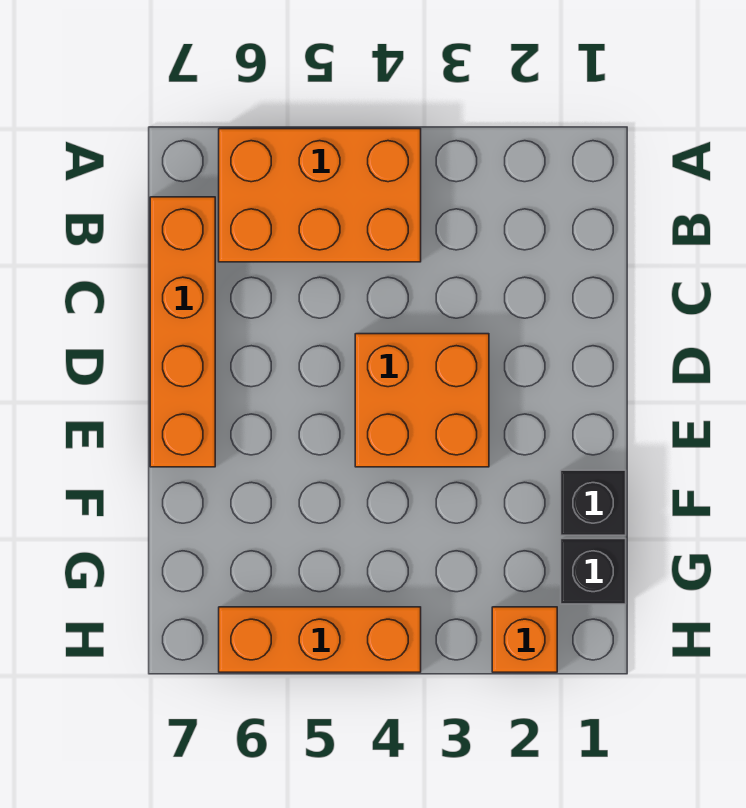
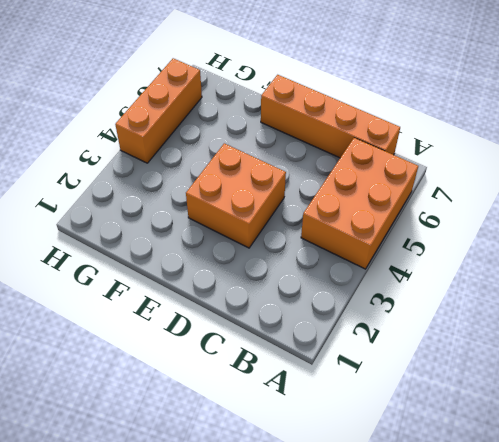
none -> black 1x1 brick [561,470,626,535]
none -> black 1x1 brick [561,539,626,604]

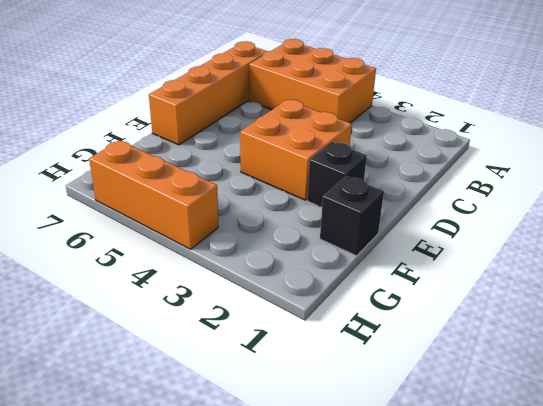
black 1x1 brick [307,142,367,207] -> black 1x1 brick moved to [561,539,626,604]
none -> orange 1x1 brick [492,607,557,672]

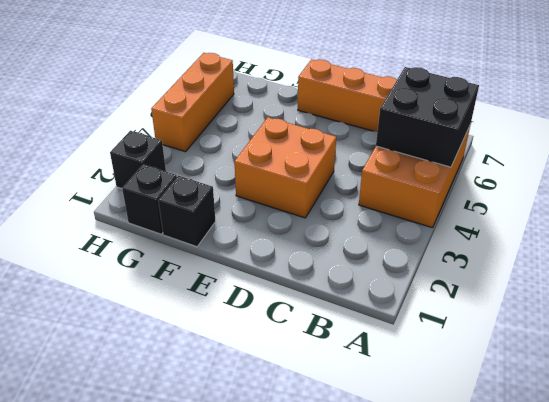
black 2x2 brick [376,67,479,167] -> none
black 1x1 brick [110,131,166,189] -> orange 1x1 brick [492,607,557,672]

